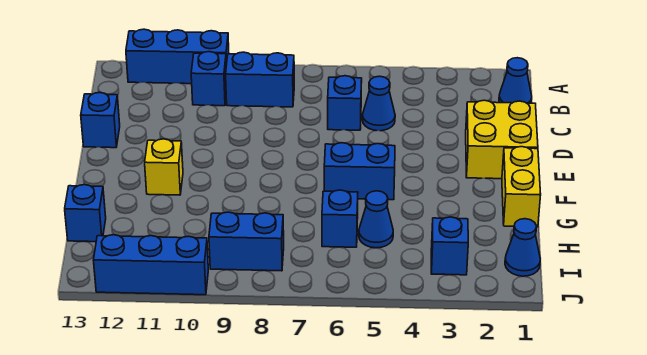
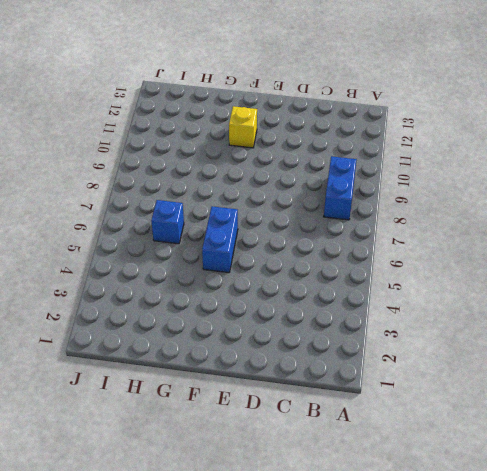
none -> blue 1x3 brick [126,29,229,84]
none -> blue 1x1 cone [499,58,532,103]
none -> blue 1x1 brick [191,52,226,106]

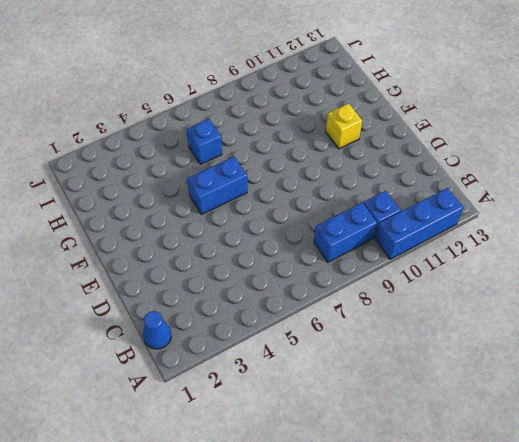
none -> blue 1x1 cone [362,76,395,131]
none -> blue 1x1 brick [328,76,362,130]
none -> yellow 2x2 brick [466,100,538,179]

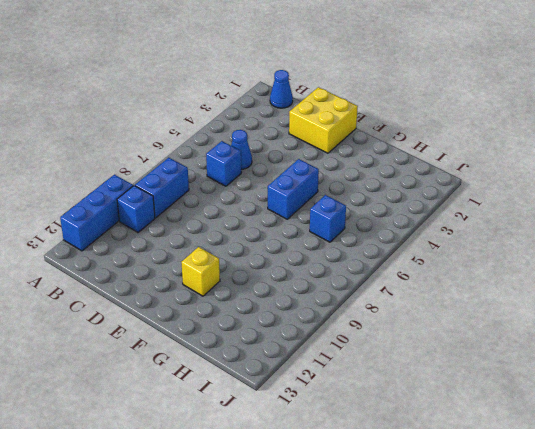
none -> blue 1x1 brick [81,93,120,148]
none -> yellow 1x2 brick [502,147,541,227]
none -> blue 1x1 cone [359,191,393,248]

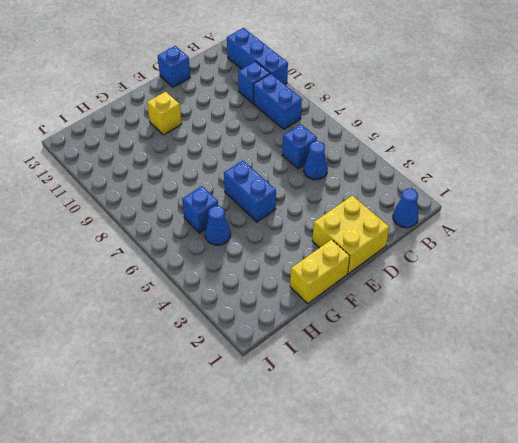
none -> blue 1x1 brick [65,185,106,242]
none -> blue 1x1 cone [505,219,540,276]
none -> blue 1x1 brick [431,217,468,275]

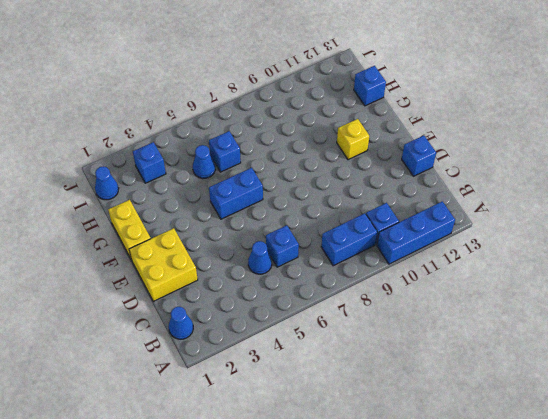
none -> blue 1x2 brick [209,212,284,271]
none -> blue 1x3 brick [93,235,208,295]

